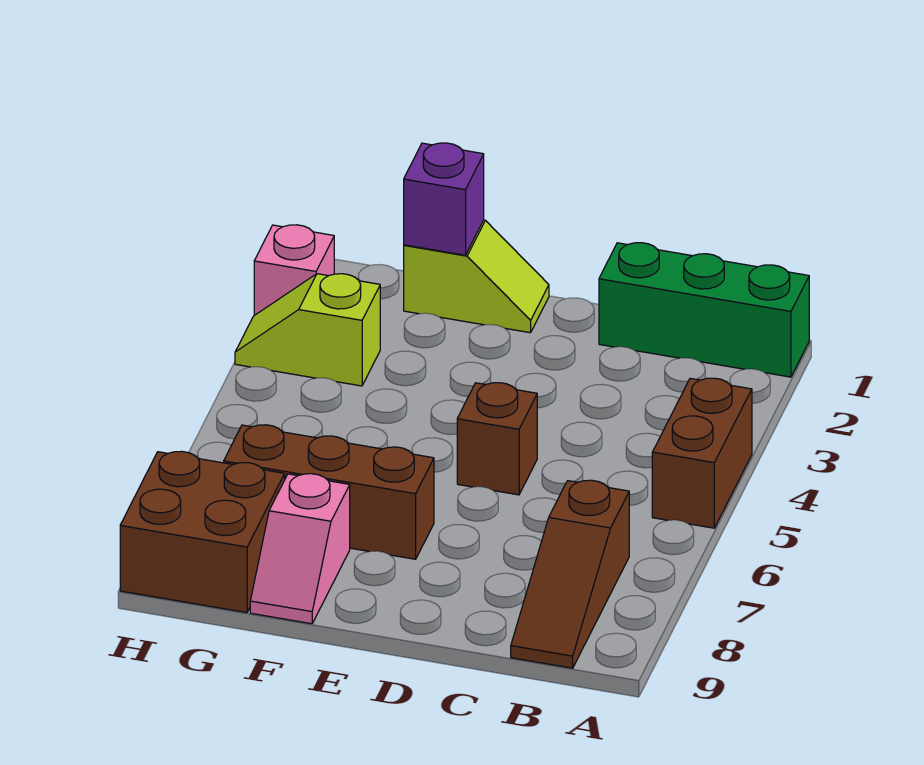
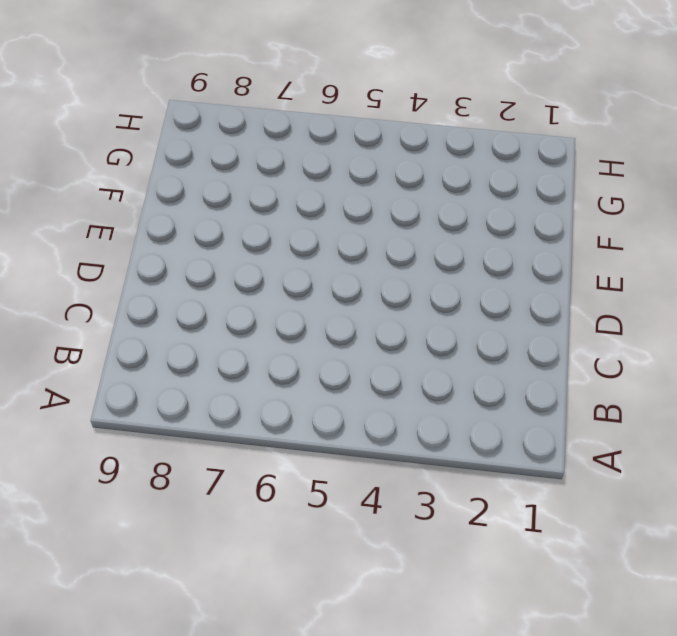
none -> green 1x3 brick [599,243,809,377]
none -> brown 1x2 brick [652,378,752,528]

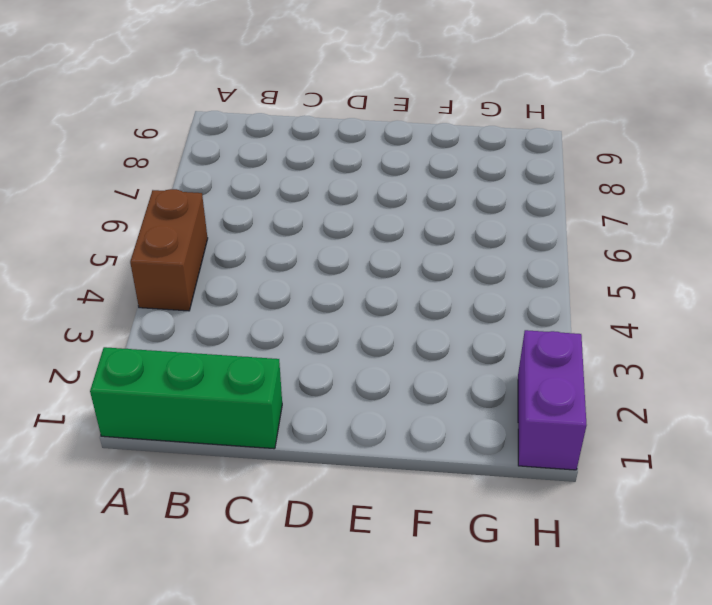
purple 1x2 brick [518,330,586,470] -> pink 1x1 brick [254,225,334,315]
none -> brown 1x3 slope [511,480,629,668]
none -> brown 1x1 brick [457,383,537,495]

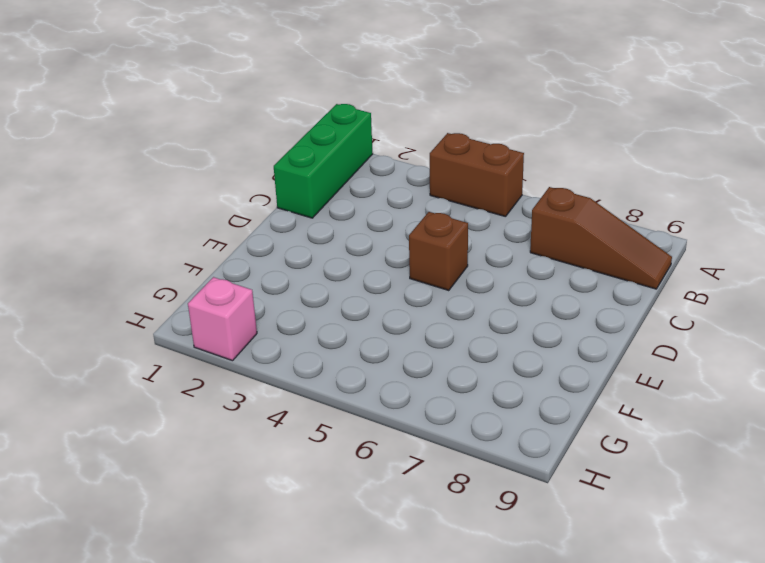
none -> lime 1x2 slope [404,220,549,333]
none -> brown 1x3 brick [224,425,434,559]

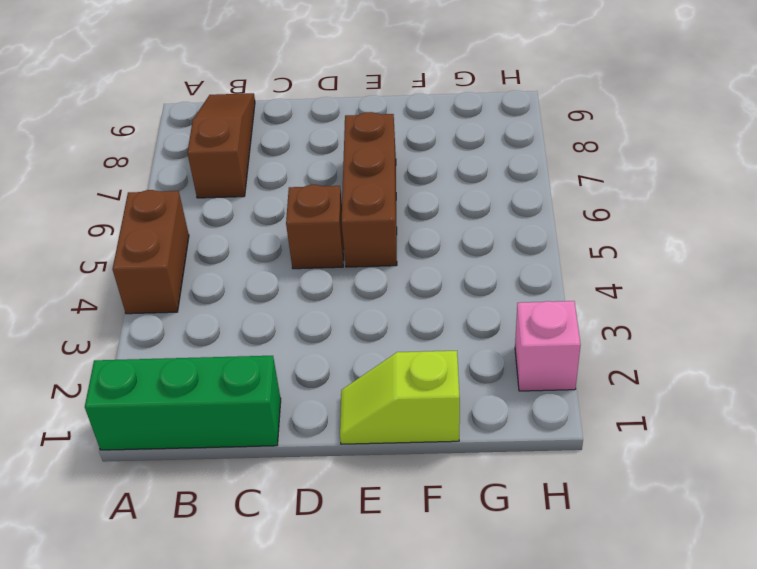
brown 1x3 brick [342,112,397,267] -> brown 1x3 brick turned to [224,425,434,559]
none -> pink 1x2 slope [250,474,350,624]
none -> lime 1x2 slope [235,274,380,386]

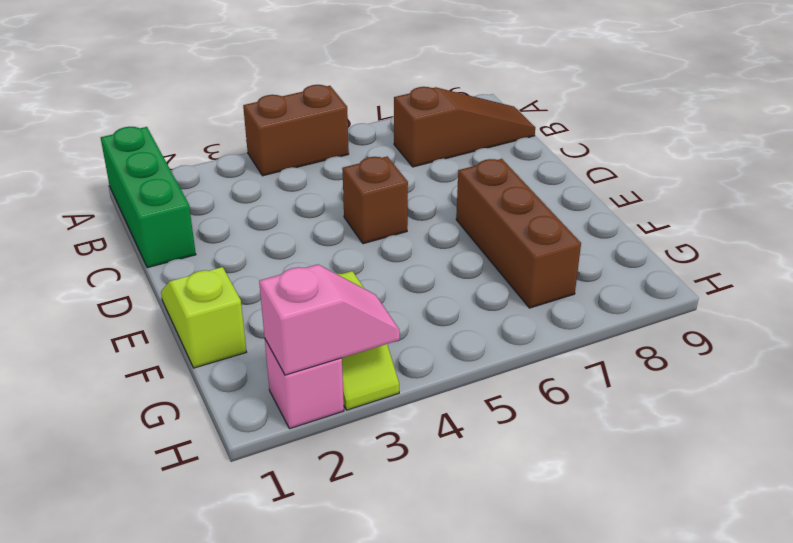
pink 1x2 slope [259,264,400,375] -> pink 1x2 slope moved to [250,474,350,624]
none -> brown 2x2 brick [120,451,285,613]
none -> purple 1x1 brick [404,143,484,255]

